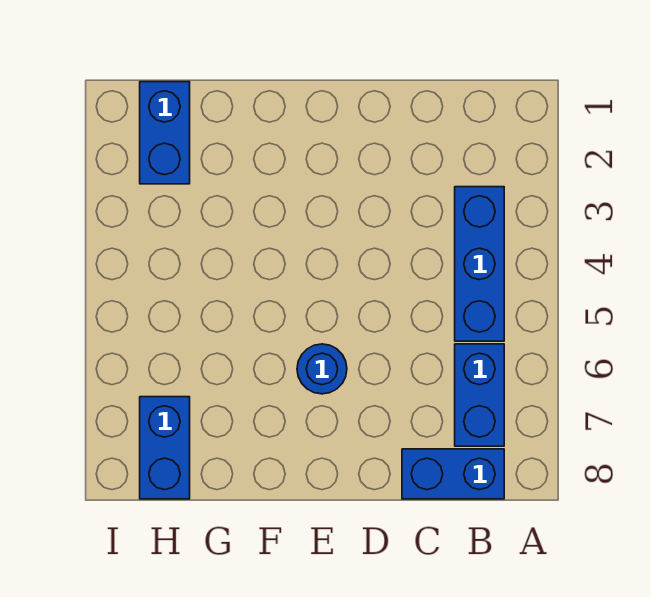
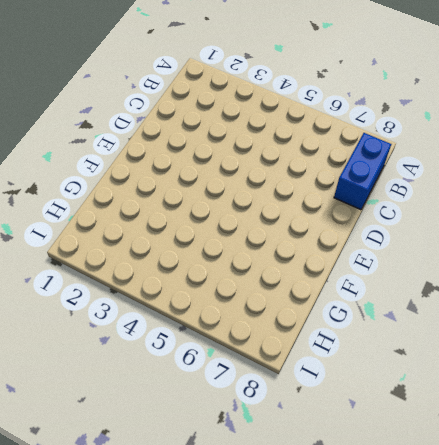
none -> blue 1x3 brick [455,187,504,341]
none -> blue 1x2 brick [455,344,504,446]

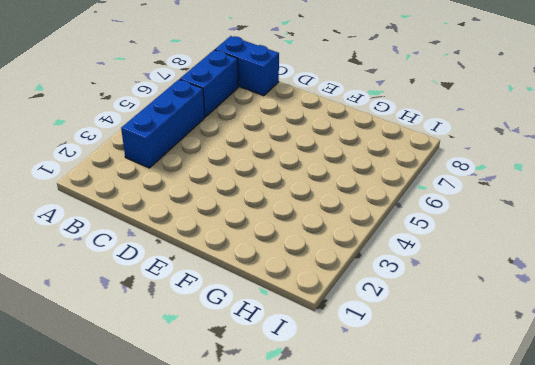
none -> blue 1x1 round brick [297,344,347,394]
none -> blue 1x2 brick [140,82,190,184]

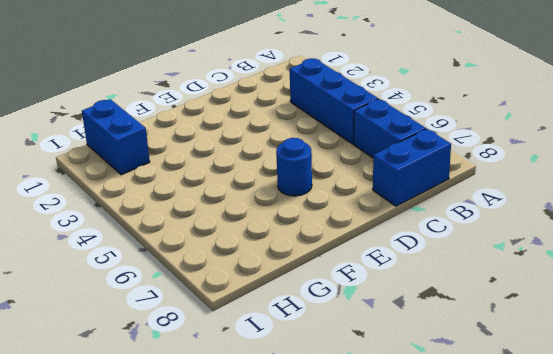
none -> blue 1x2 brick [140,397,190,499]

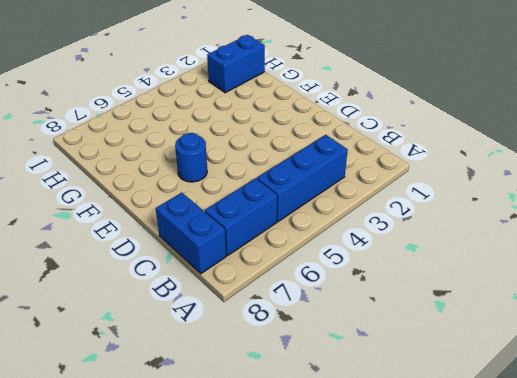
none -> blue 1x2 brick [140,397,190,499]

